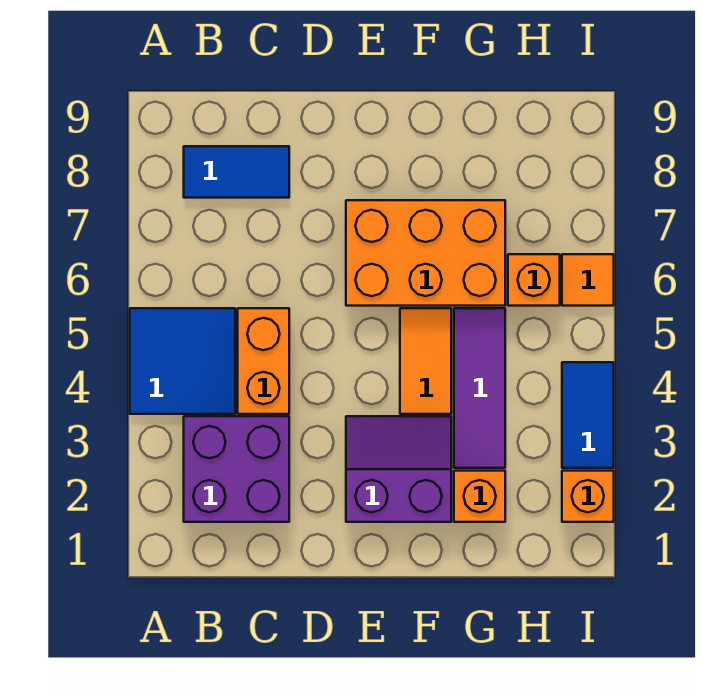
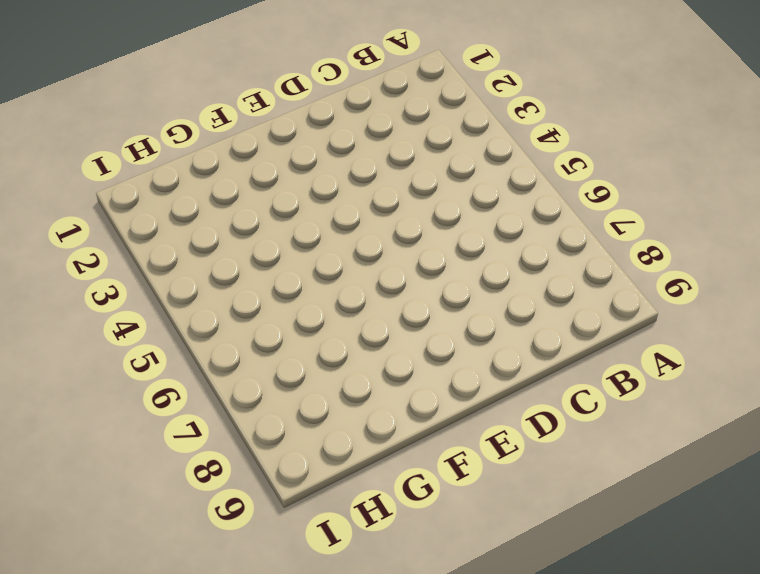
none -> blue 2x2 tile [130,308,235,414]
none -> purple 2x2 brick [184,416,289,522]
none -> blue 1x2 tile [184,146,289,198]

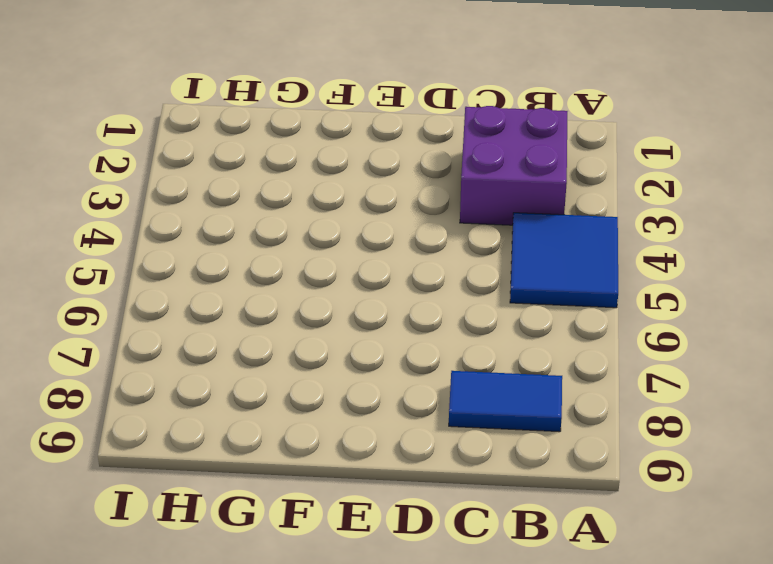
none -> orange 1x2 brick [238,308,289,414]
none -> purple 2x2 slope [346,416,451,522]
none -> orange 2x3 brick [346,200,505,306]

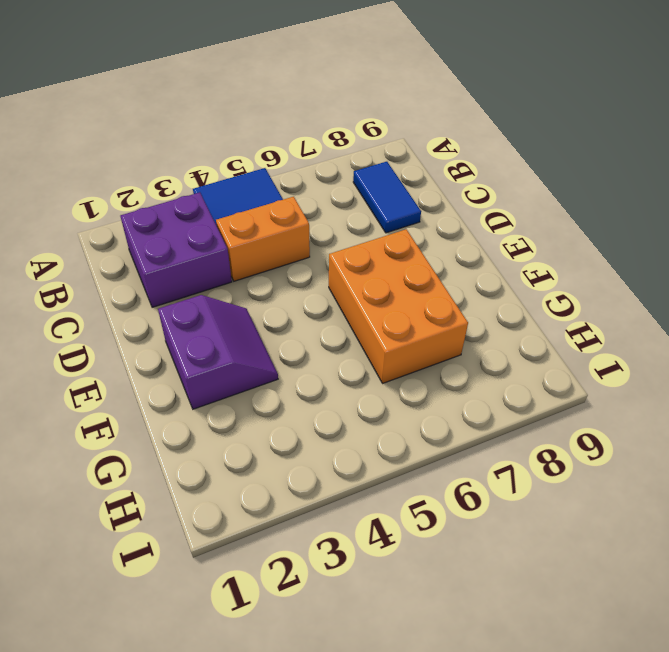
none -> orange 1x2 tile [400,308,451,414]
none -> orange 1x1 brick [454,471,505,522]
none -> purple 1x3 tile [454,308,505,468]

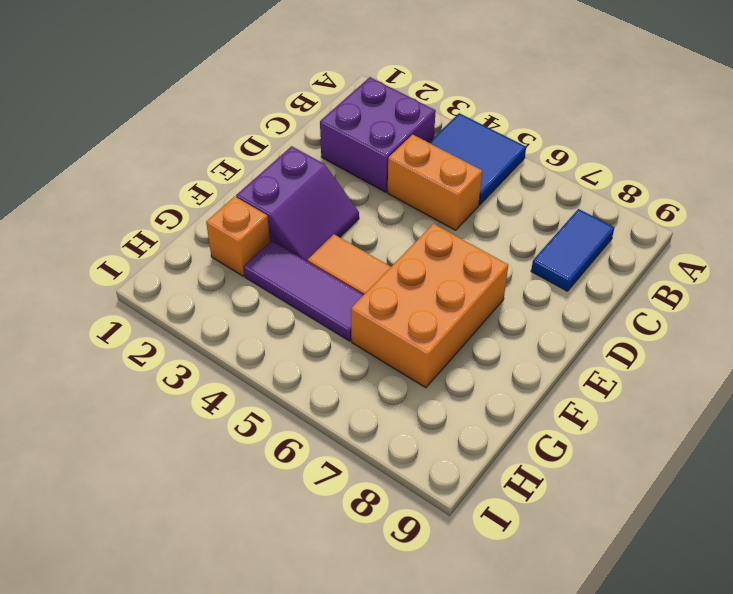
none -> orange 1x1 brick [508,254,560,306]
none -> orange 1x1 brick [562,471,614,522]
none -> blue 1x2 tile [562,362,614,468]

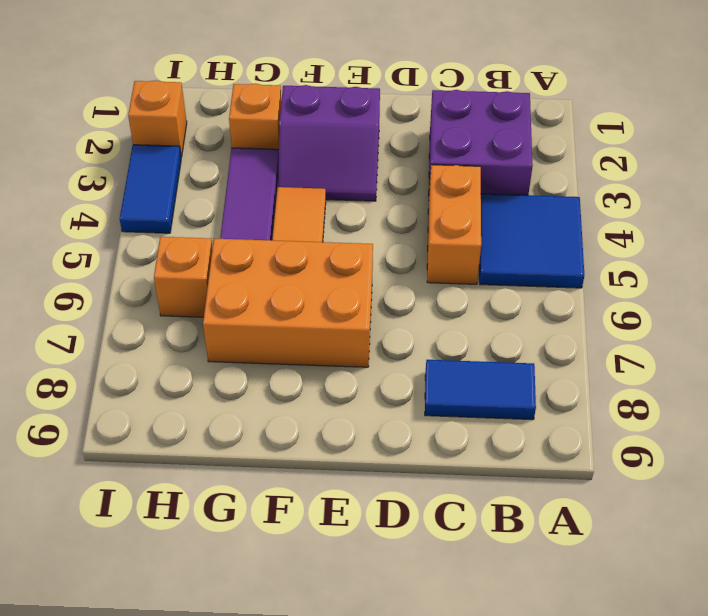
none -> orange 1x1 tile [562,254,614,306]

